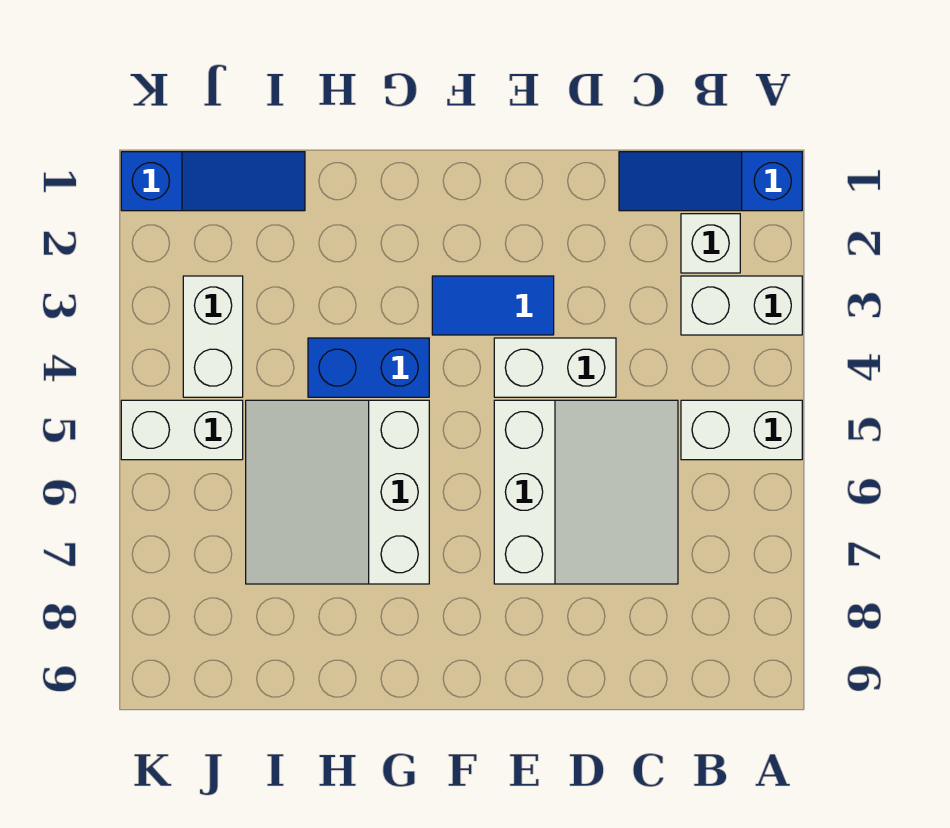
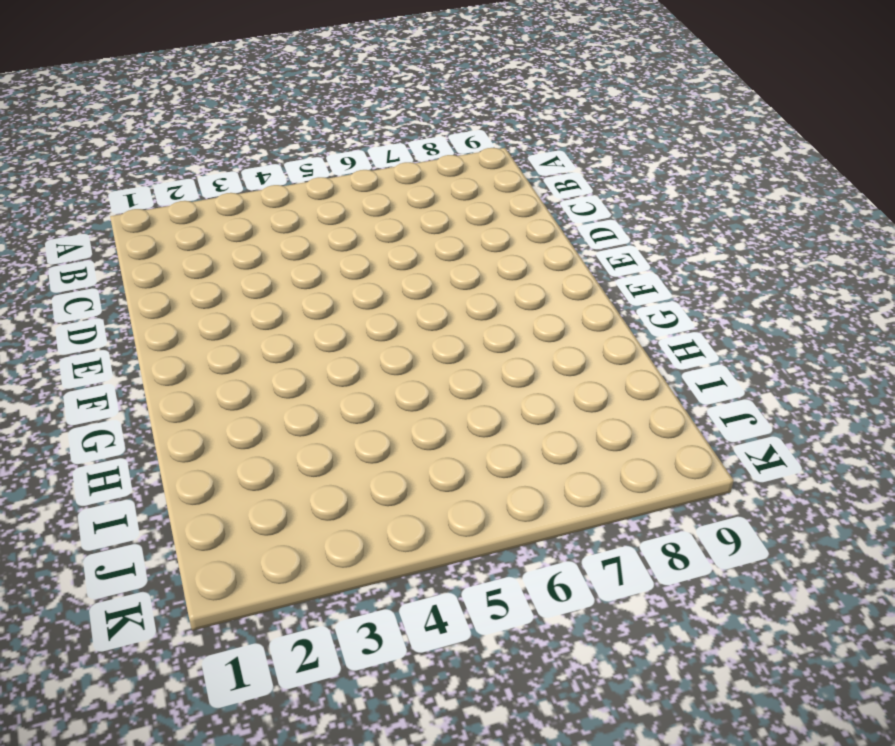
none -> blue 1x3 slope [619,152,802,211]
none -> white 1x2 brick [681,276,802,335]
none -> white 1x2 brick [681,400,802,460]

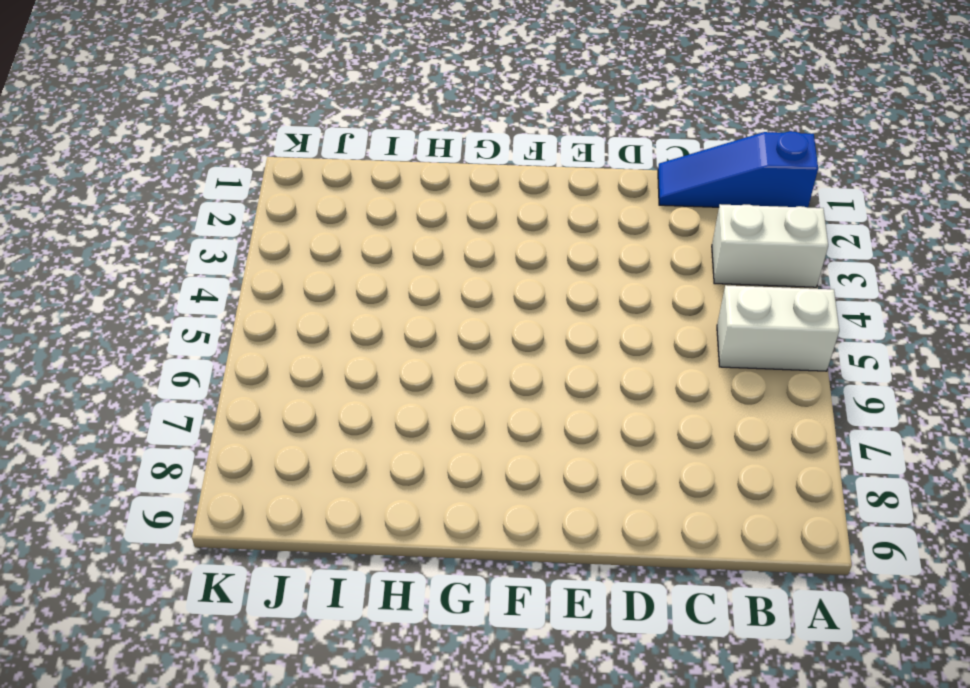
none -> white 1x1 brick [681,214,740,273]
none -> white 3x3 slope [494,400,678,584]
none -> white 1x2 brick [494,338,616,397]

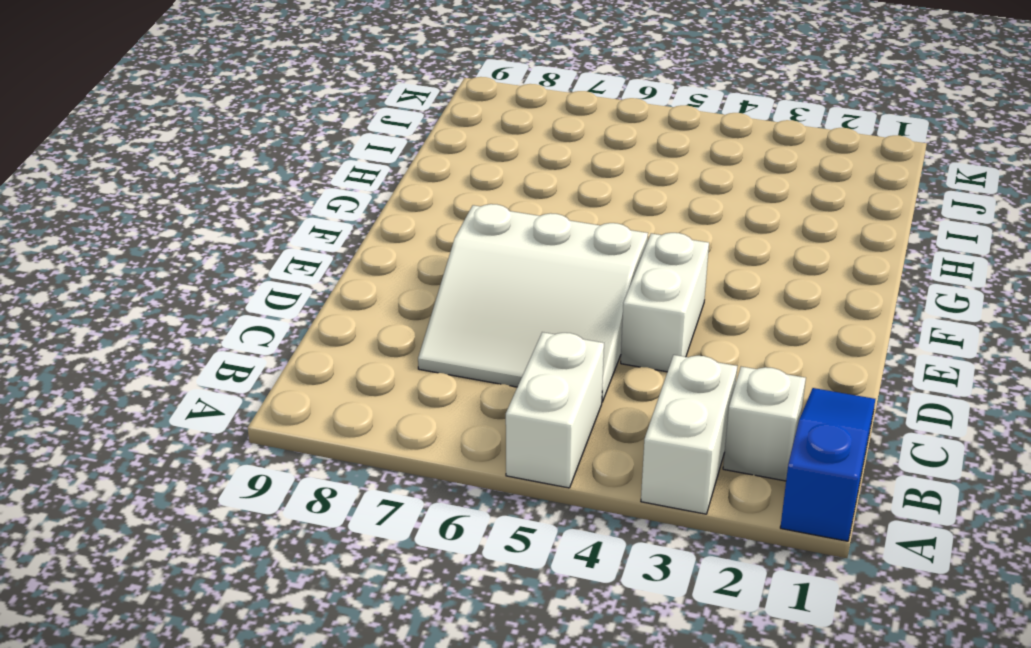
none -> blue 1x2 tile [432,276,554,335]
none -> blue 1x2 brick [308,338,429,397]
none -> white 3x3 slope [246,400,429,584]

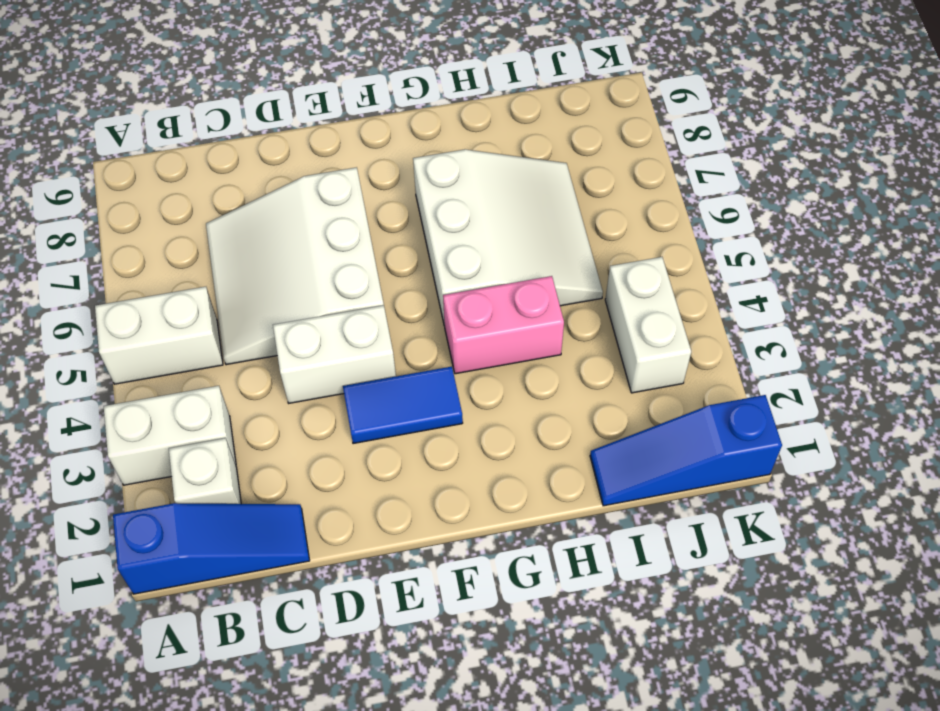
pink 1x2 brick [443,276,564,374] -> blue 1x2 brick [308,338,429,397]
none -> white 1x2 brick [121,400,243,460]

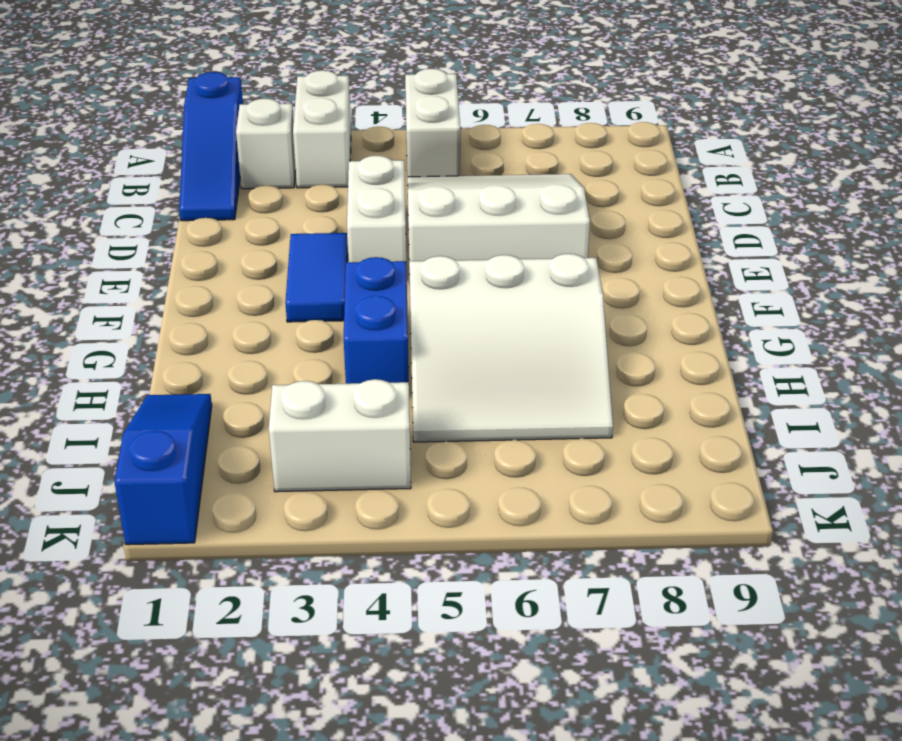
none -> white 1x2 brick [121,400,243,460]

